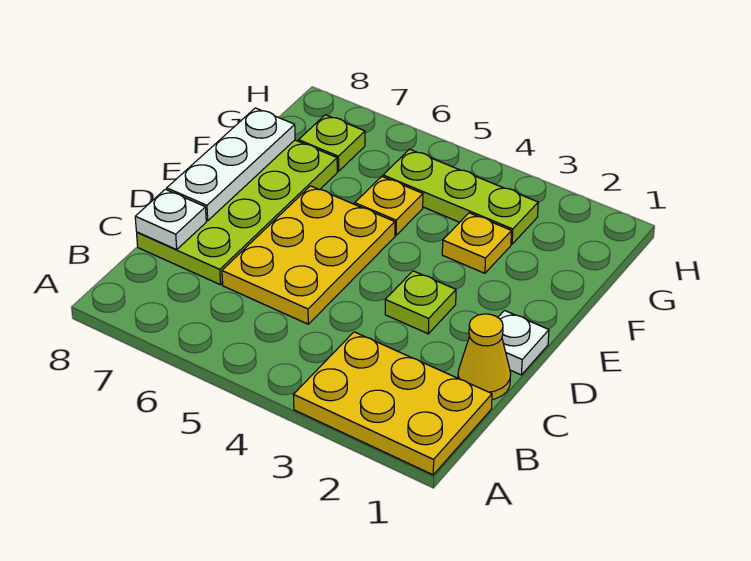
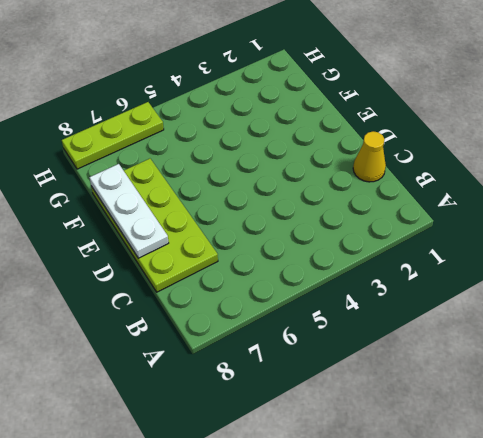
lime 1x3 plate [62,102,164,169] -> lime 1x3 plate moved to [383,149,538,244]
none -> yellow 2x3 plate [294,332,492,475]
none -> yellow 2x3 plate [222,186,395,324]
none -> white 1x1 plate [498,310,549,375]

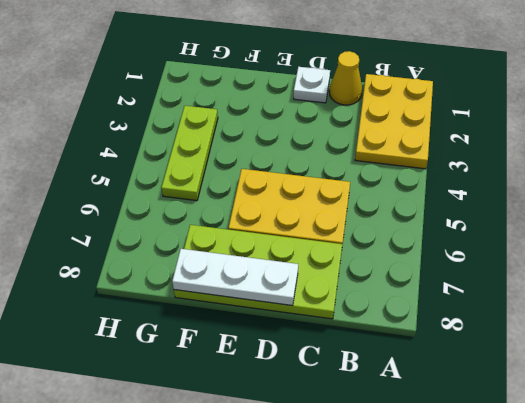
none -> lime 1x1 plate [385,271,456,334]
none -> yellow 1x1 plate [442,213,512,273]
none -> yellow 1x1 plate [355,177,423,235]

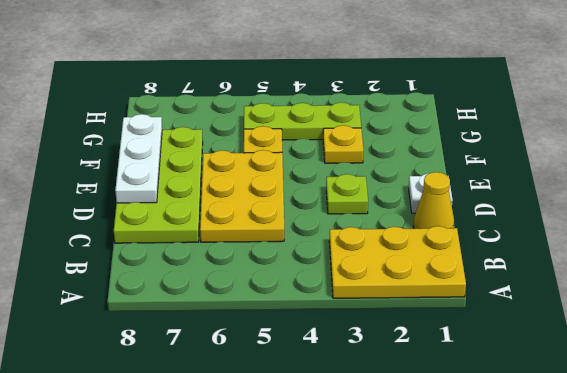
none -> lime 1x1 plate [299,115,365,171]
none -> white 1x1 plate [135,189,206,250]

